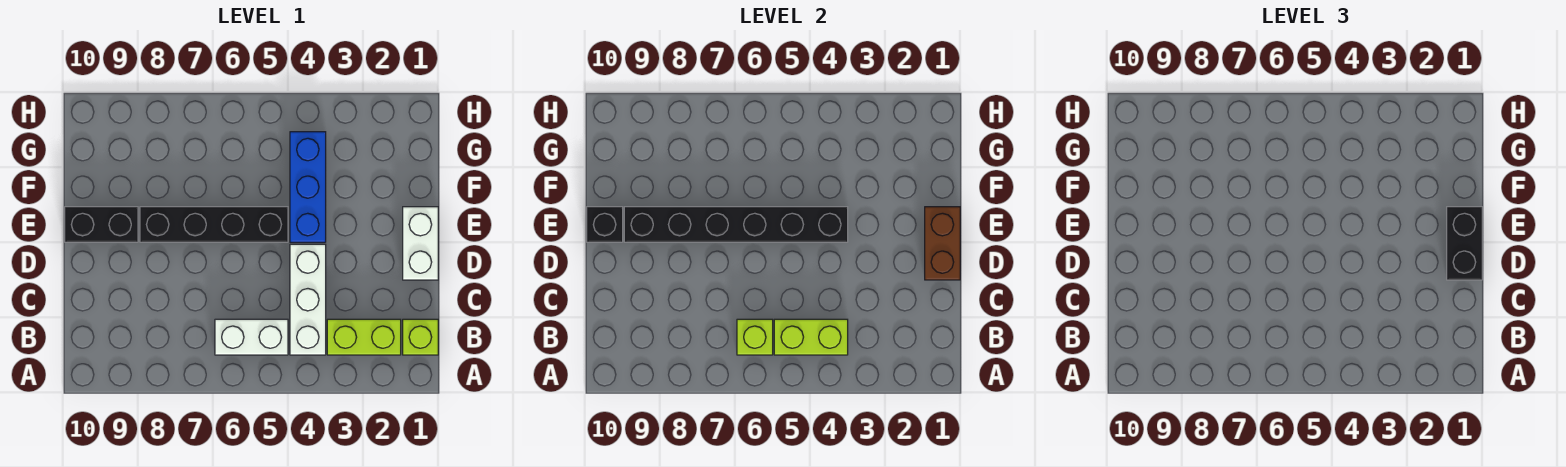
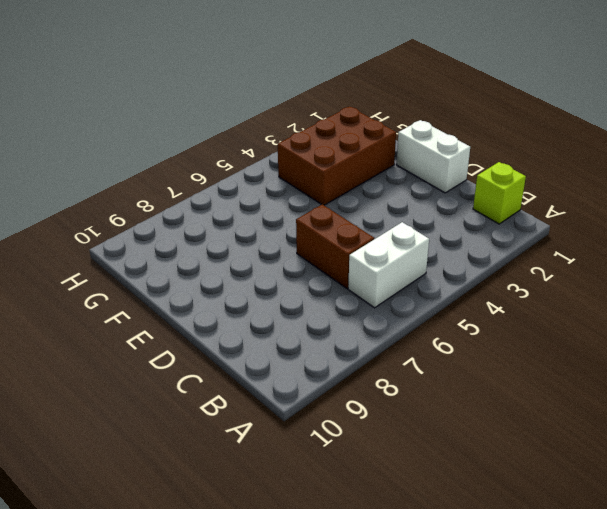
brown 1x2 brick [296,204,374,289] -> brown 1x2 brick moved to [925,207,960,280]
brown 2x3 brick [278,106,396,205] -> blue 1x3 brick [290,132,326,242]
none -> lime 1x2 brick [327,319,401,355]
none -> white 1x3 brick [290,244,326,355]
none -> black 1x4 brick [140,207,288,242]

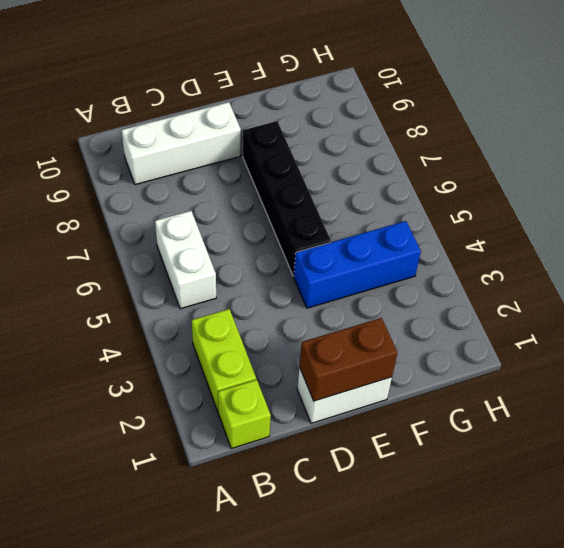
white 1x3 brick [122,102,241,185] -> white 1x3 brick moved to [290,244,326,355]
none -> black 1x2 brick [65,207,138,242]
none -> lime 1x2 brick [774,319,848,355]
none -> lime 1x1 brick [737,319,773,355]

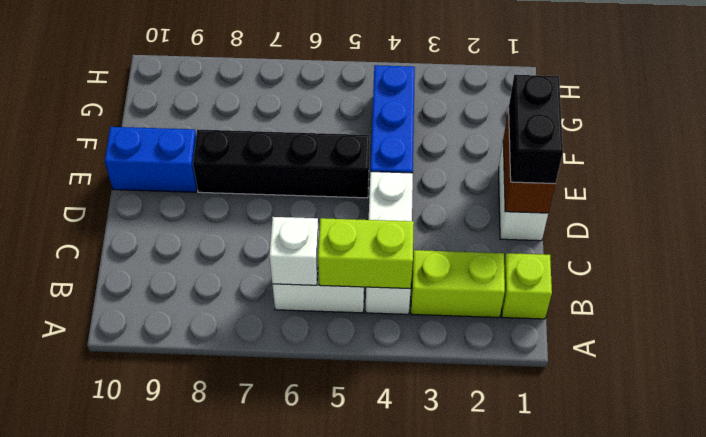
white 1x1 brick [269,217,319,285] -> lime 1x1 brick [737,319,773,355]
blue 1x2 brick [105,127,197,192] -> black 1x2 brick [65,207,138,242]
none -> black 1x6 brick [624,207,848,242]
none -> black 1x1 brick [587,207,623,242]

